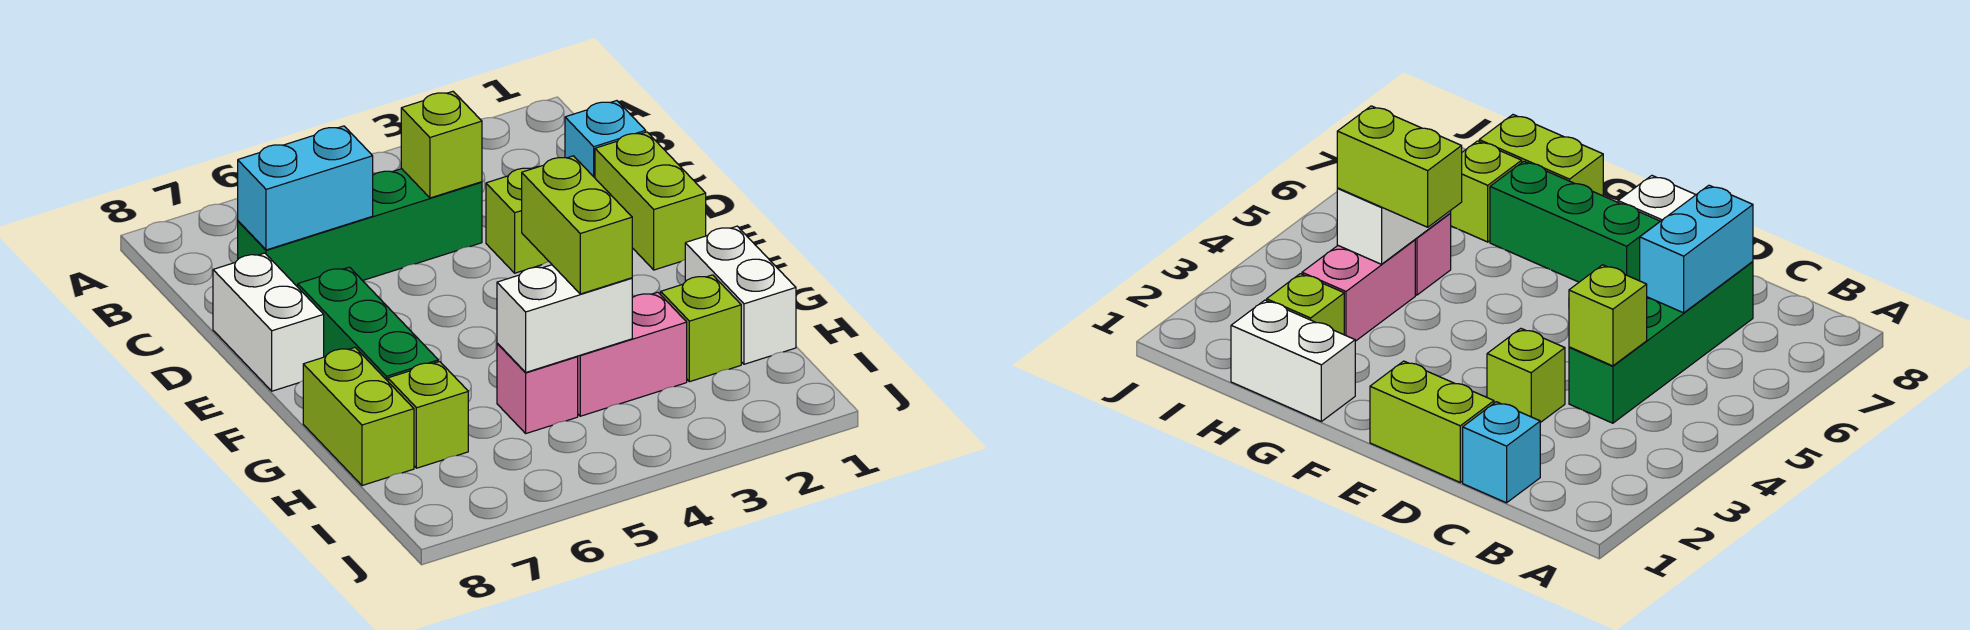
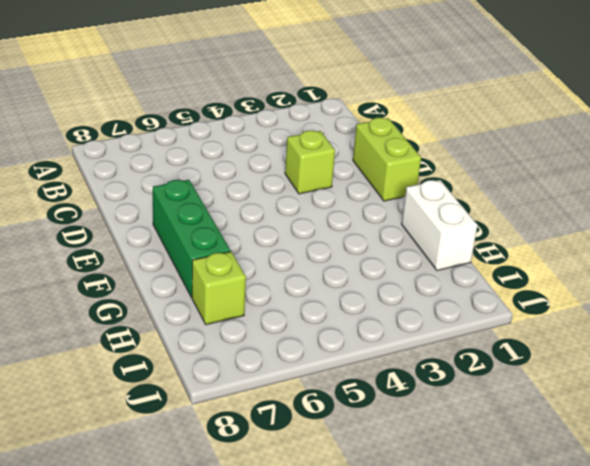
none -> cyan 1x1 brick [565,101,646,178]
none -> green 1x4 brick [238,169,482,287]
none -> white 1x2 brick [213,253,324,391]

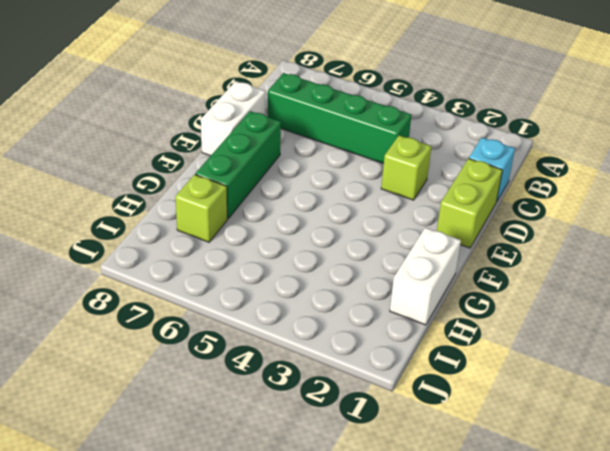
none -> lime 1x2 brick [303,348,414,485]
none -> lime 1x1 brick [661,275,741,382]
none -> pink 1x2 brick [577,292,687,416]

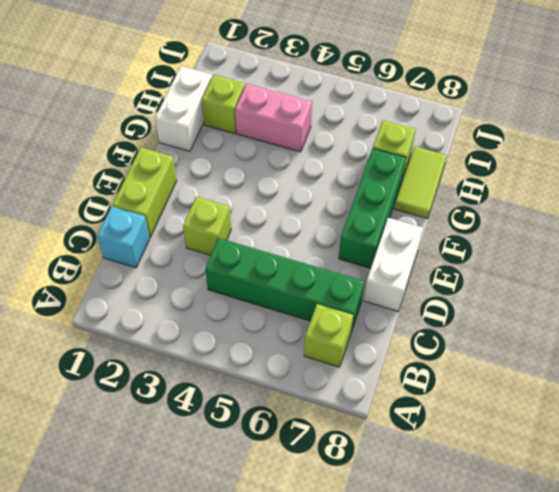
lime 1x1 brick [304,304,353,367] -> lime 1x1 brick moved to [401,91,482,198]
lime 1x2 tile [394,146,447,219] -> lime 1x2 brick [303,348,414,485]
none -> pink 1x1 brick [497,344,578,433]
none -> cyan 1x2 brick [238,126,373,250]
none -> white 1x2 brick [497,265,632,372]

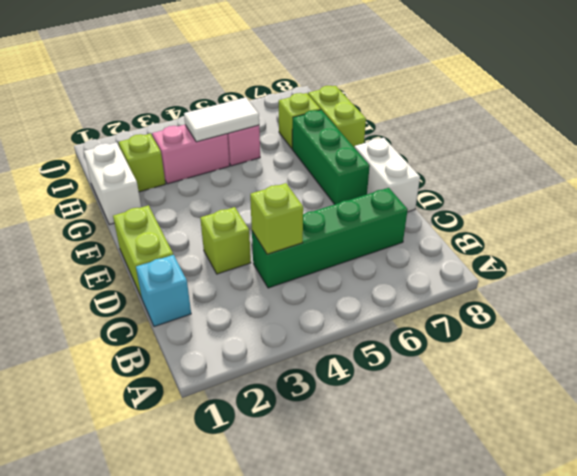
white 1x2 tile [184,97,259,142] -> white 1x2 brick [497,265,632,372]
none -> cyan 1x2 brick [238,126,373,250]
none -> lime 1x2 brick [522,156,632,294]

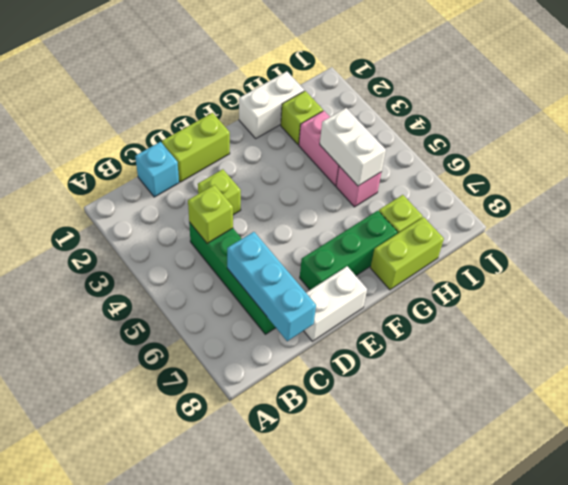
cyan 1x3 brick [227,232,316,341] -> cyan 1x2 brick [238,126,373,250]
none -> lime 1x2 brick [522,156,632,294]

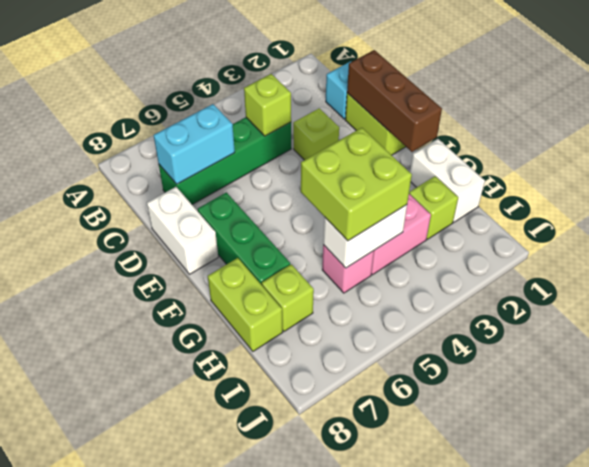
brown 1x3 brick [347,50,442,152] -> none
lime 2x2 brick [301,128,412,241] -> lime 1x2 brick [522,156,632,294]

